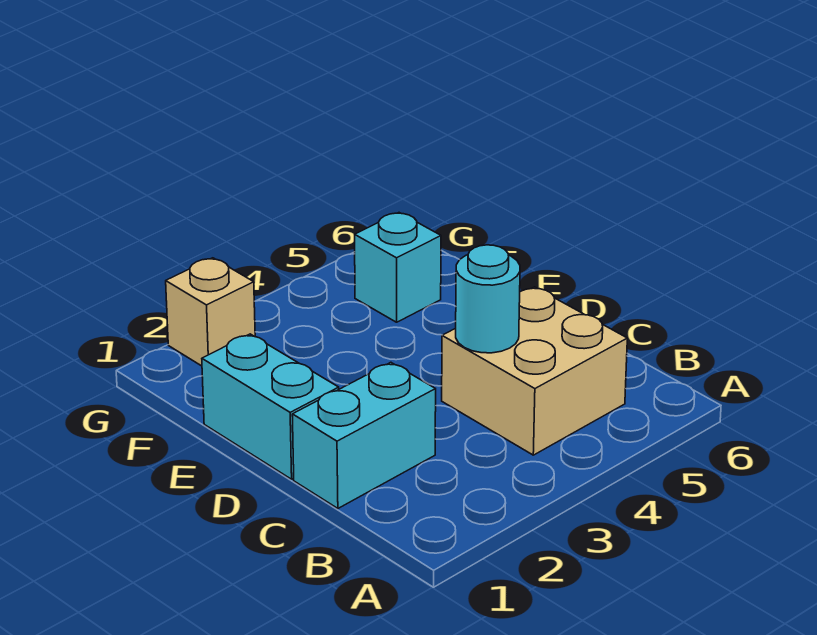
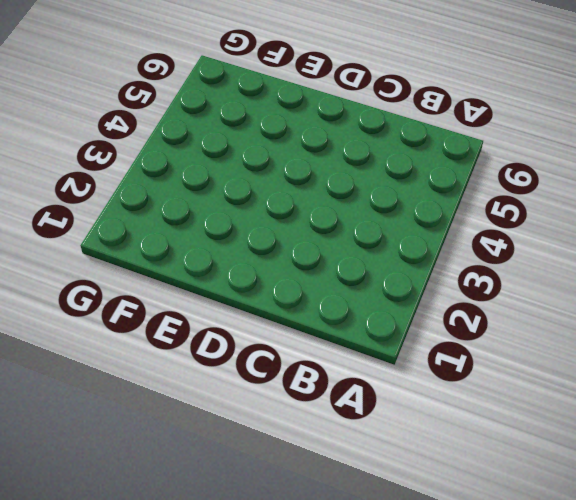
none -> tan 2x2 brick [442,287,627,455]
none -> cyan 1x2 brick [292,362,436,508]

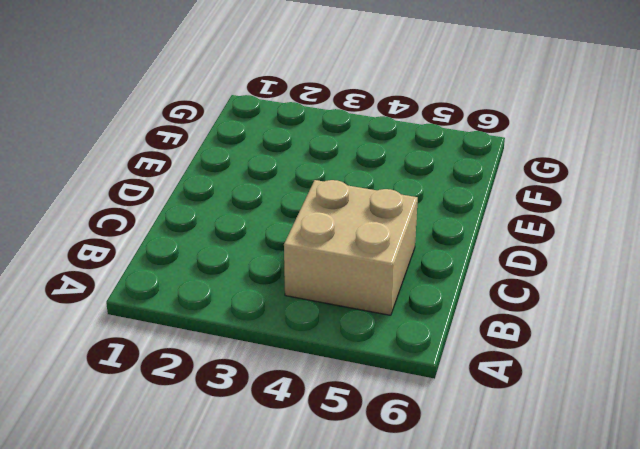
none -> cyan 1x2 brick [292,362,436,508]
none -> cyan 1x2 brick [202,334,339,479]

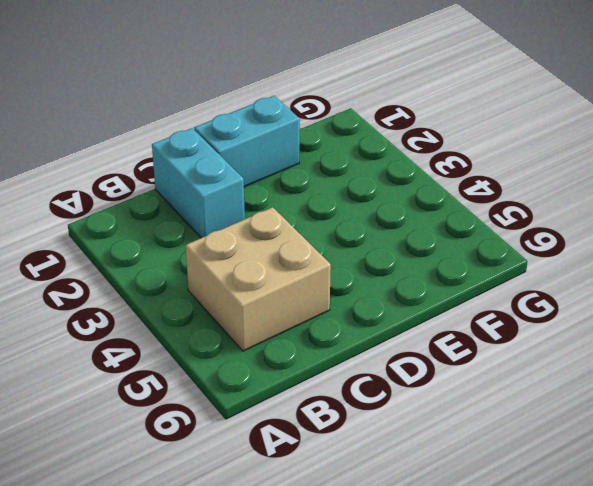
none -> cyan 1x1 brick [355,213,441,322]
none -> tan 1x1 brick [166,258,255,366]

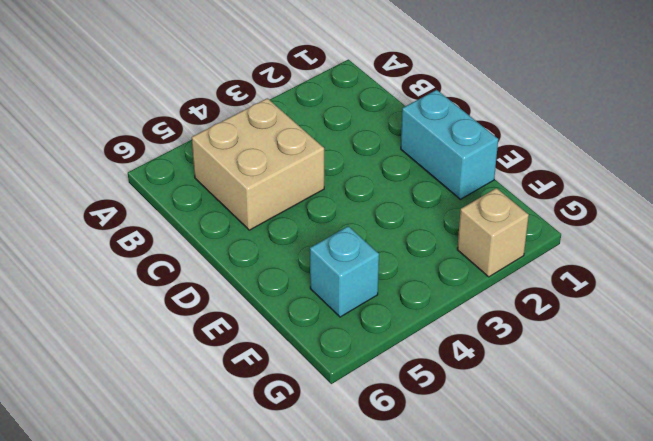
none -> cyan 1x2 brick [292,362,436,508]
none -> cyan 1x1 round brick [456,245,520,353]

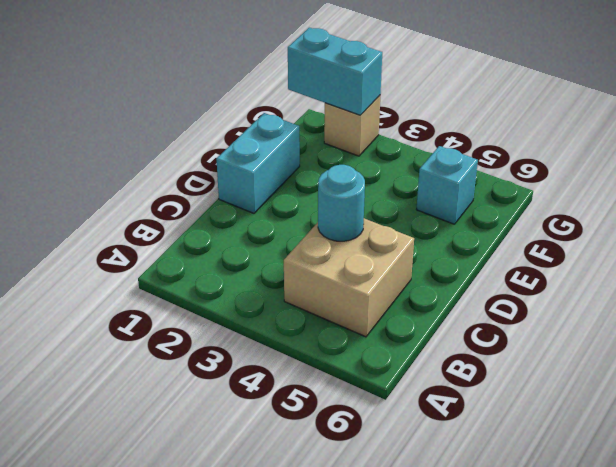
cyan 1x2 brick [288,28,382,115] -> cyan 1x2 brick moved to [292,362,436,508]

